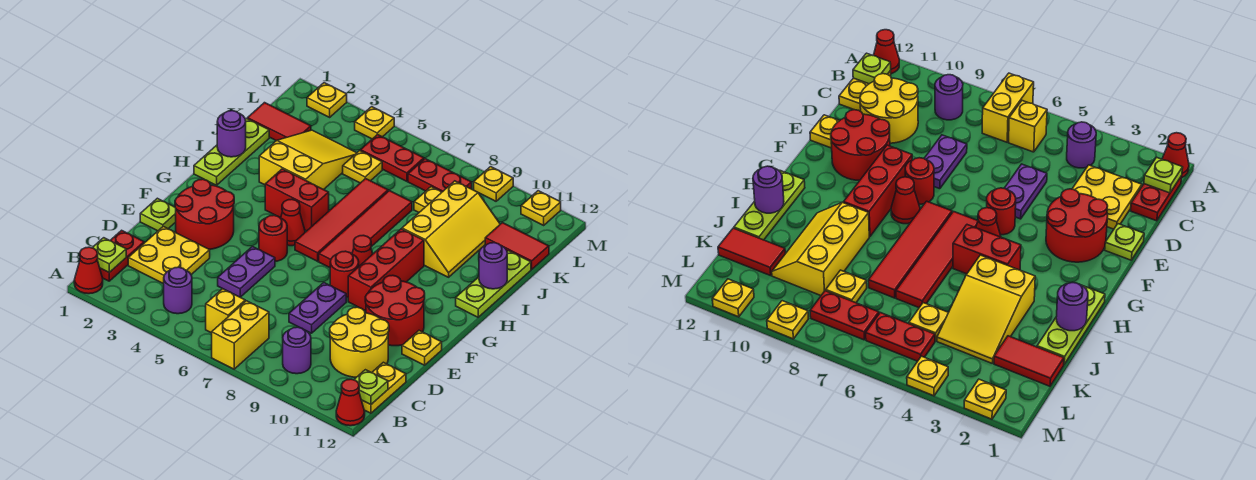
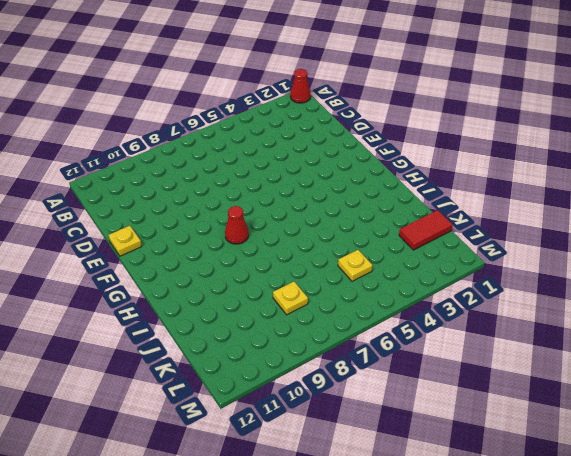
none -> yellow 1x2 brick [212,301,269,369]
none -> red 1x1 cone [336,379,365,426]
none -> red 1x2 plate [100,230,144,281]
none -> purple 1x1 round brick [164,267,192,314]

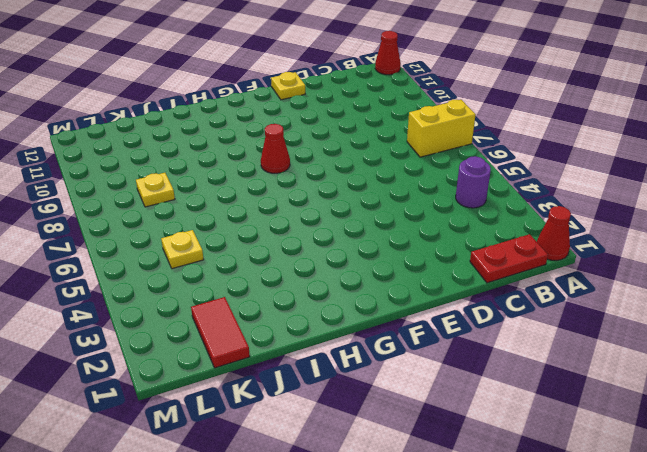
none -> yellow 1x1 brick [206,289,245,333]
none -> purple 1x1 round brick [283,327,311,374]
none -> yellow 1x2 plate [361,362,406,413]
none -> yellow 2x2 plate [128,226,210,284]

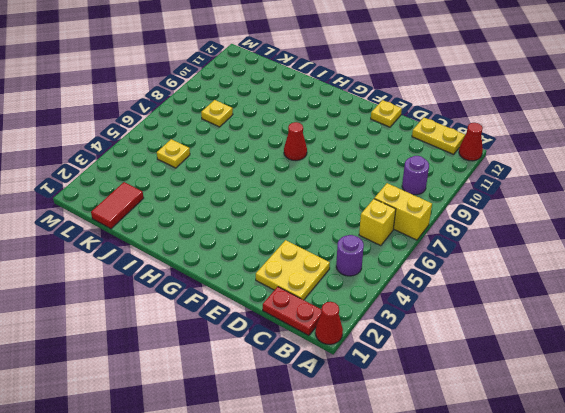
none -> yellow 2x2 round brick [330,307,389,377]
none -> purple 1x2 plate [218,247,275,297]
none -> purple 1x2 plate [289,283,346,333]
none -> lime 1x1 plate [140,198,176,231]

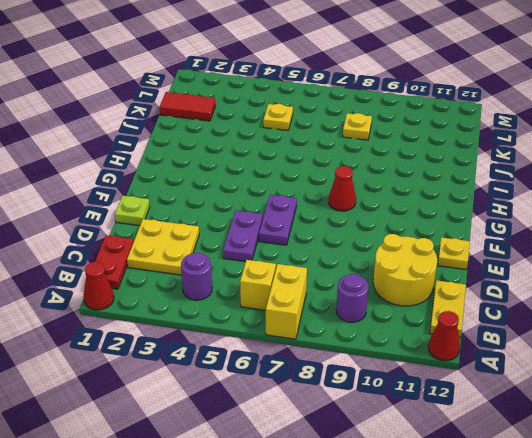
purple 1x2 plate [259,195,297,245] -> purple 1x2 plate moved to [289,283,346,333]
none -> red 2x2 round brick [175,179,234,249]
none -> red 2x2 round brick [365,275,425,346]
none -> red 1x1 round brick [259,215,287,261]
none -> red 1x1 round brick [330,251,359,298]

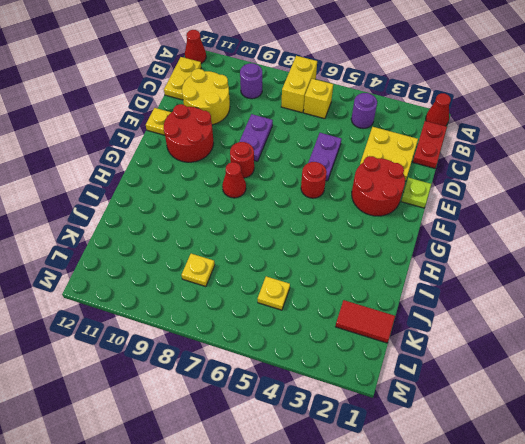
none -> red 1x3 brick [348,229,424,311]
none -> red 1x1 cone [281,199,305,246]
none -> red 1x4 tile [295,179,388,261]
none -> red 1x4 tile [319,191,412,268]

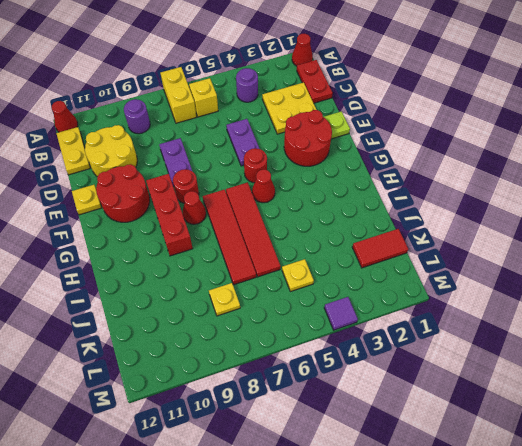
purple 1x1 tile [324,297,358,330] -> yellow 1x1 plate [355,107,394,139]
none -> lime 1x3 plate [194,119,269,185]
none -> red 1x2 brick [265,169,329,231]
none -> lime 1x3 plate [456,251,531,317]
none -> yellow 2x3 slope [259,130,356,190]

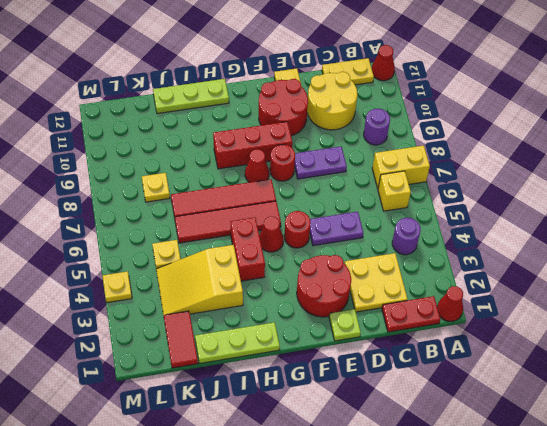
none -> yellow 2x3 slope [402,181,500,277]
none -> red 1x2 tile [485,223,549,269]
none -> red 1x2 plate [361,134,424,181]
none -> red 1x2 plate [408,159,472,192]

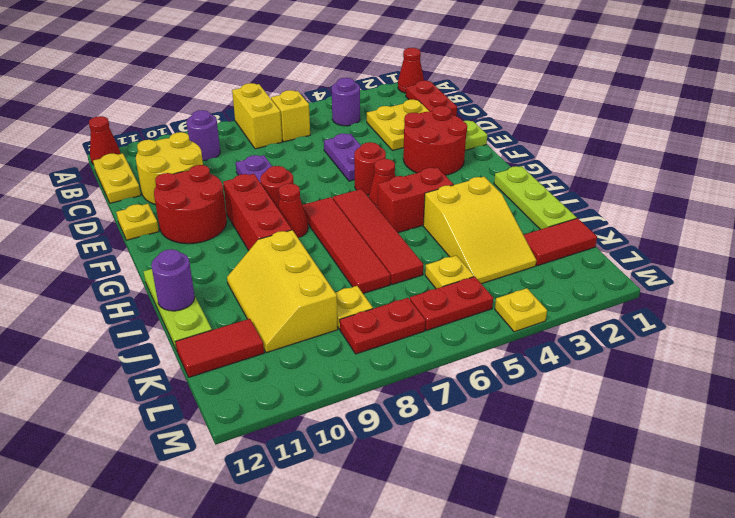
none -> yellow 1x1 plate [307,83,347,117]
none -> yellow 1x1 plate [474,167,513,201]
none -> yellow 1x1 plate [521,191,561,225]
none -> lime 1x1 plate [92,238,126,272]

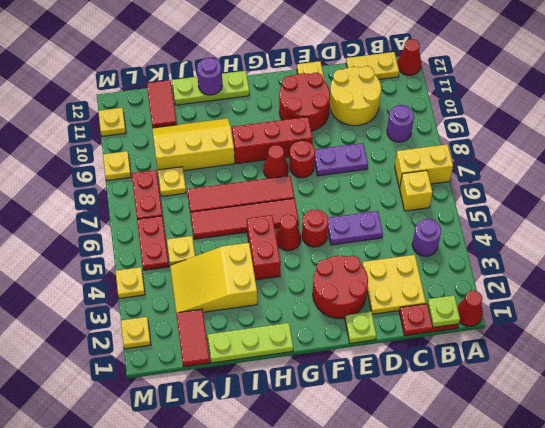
none -> lime 1x1 plate [354,370,388,405]
none -> purple 1x1 round brick [217,111,246,157]

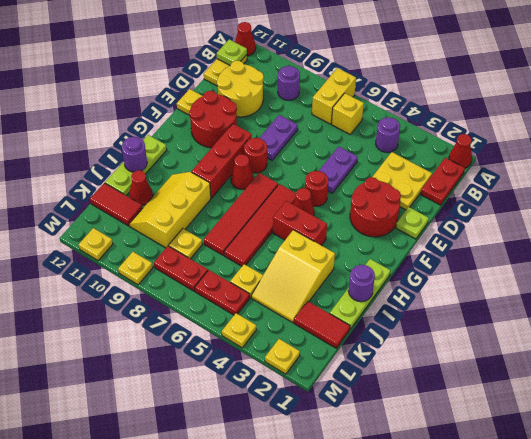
red 1x1 cone [129,170,153,205] -> none
none -> lime 1x1 plate [92,238,126,272]

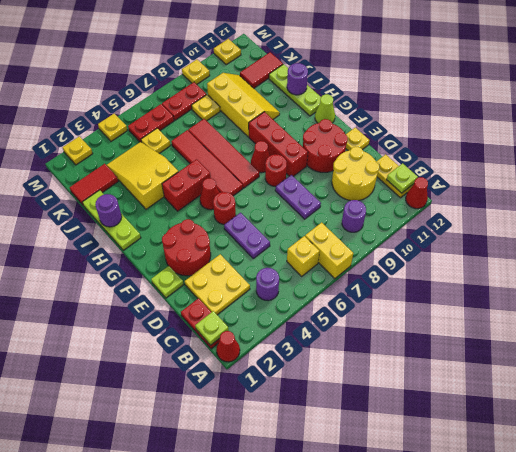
lime 1x1 cone [315,94,335,123] -> none

